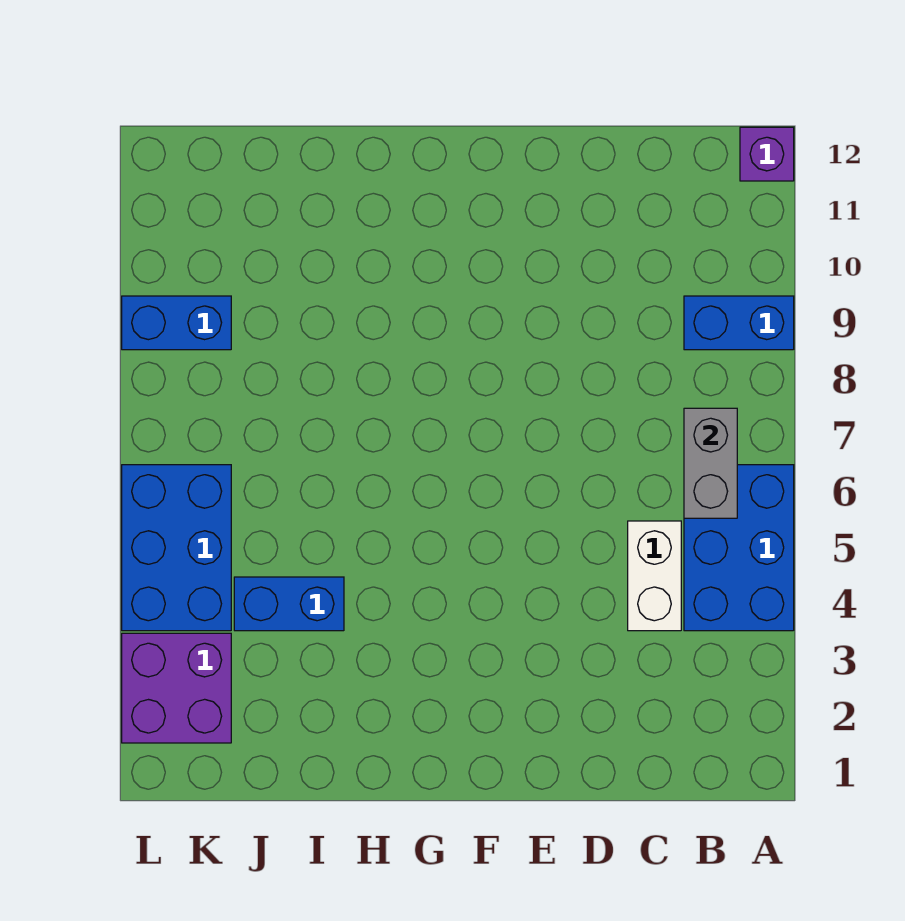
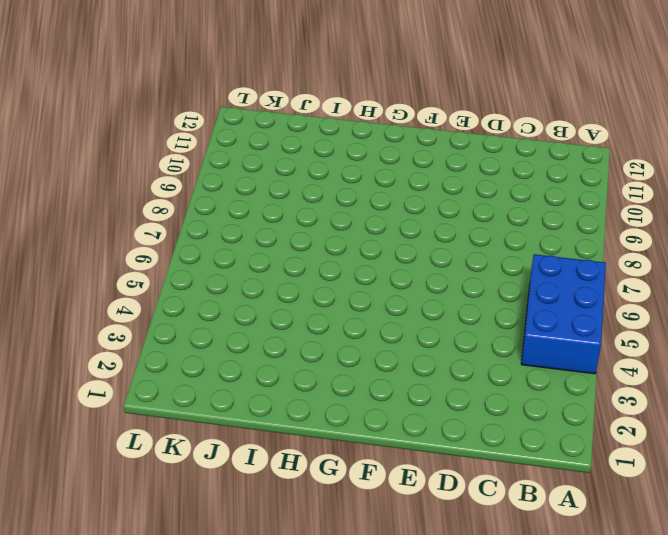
none -> blue 1x2 brick [684,296,794,350]
none -> purple 1x1 brick [740,127,794,181]

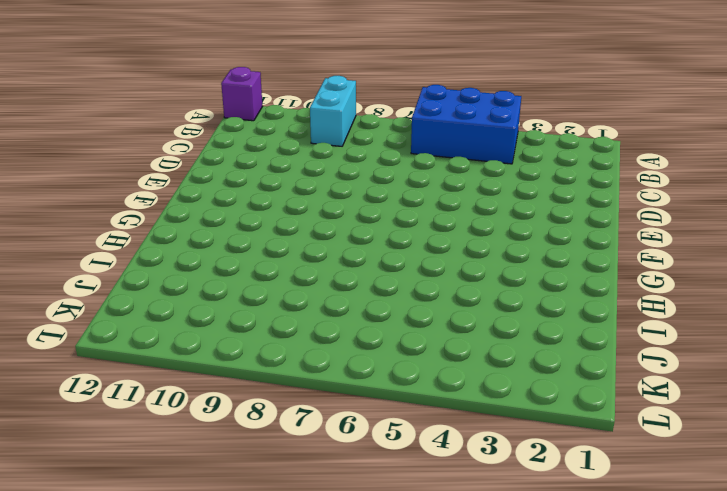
cyan 1x2 brick [310,76,356,146] -> blue 1x2 brick [684,296,794,350]
none -> white 1x2 brick [628,521,681,631]
none -> blue 1x2 brick [234,577,344,631]

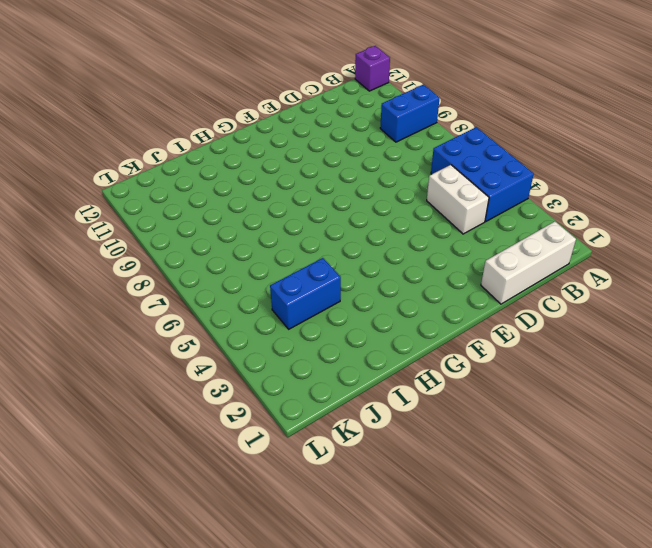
white 1x3 brick [481,221,576,304] -> none
none -> purple 2x2 brick [122,633,231,743]
none -> blue 2x3 brick [122,465,231,631]

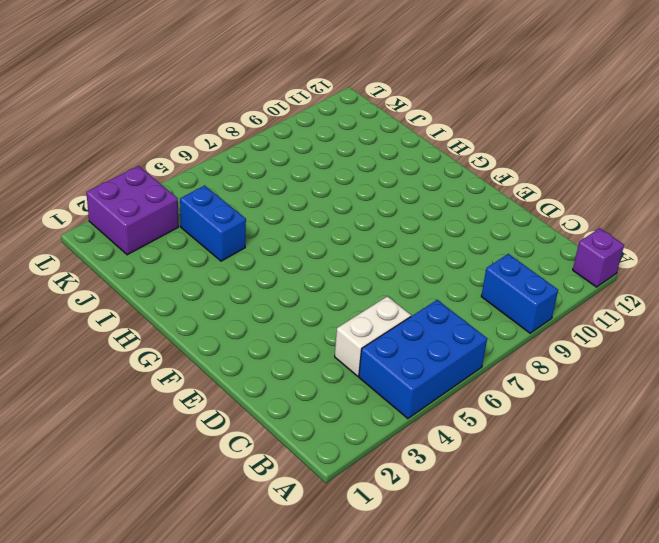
none -> blue 2x3 brick [122,465,231,631]
none -> blue 1x2 brick [122,296,231,350]

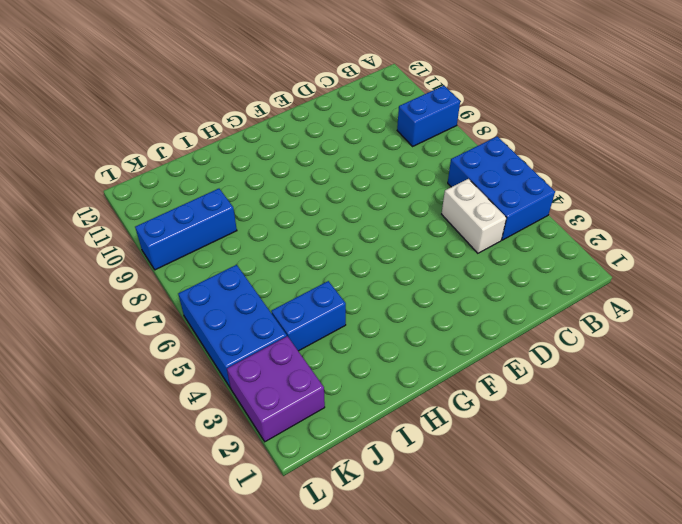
blue 1x3 brick [135,189,237,270] -> blue 1x2 brick [122,296,231,350]
none -> purple 1x1 brick [740,127,794,181]
none -> grey 1x2 brick [684,408,737,518]

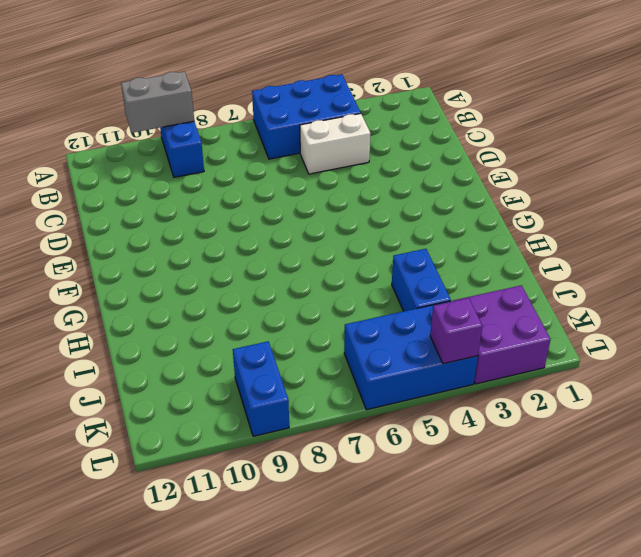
grey 1x2 brick [121,71,194,133] -> grey 1x2 brick moved to [684,408,737,518]
purple 1x1 brick [430,298,482,364] -> purple 1x1 brick moved to [740,127,794,181]

